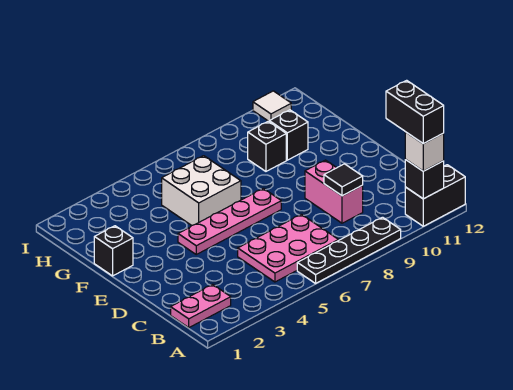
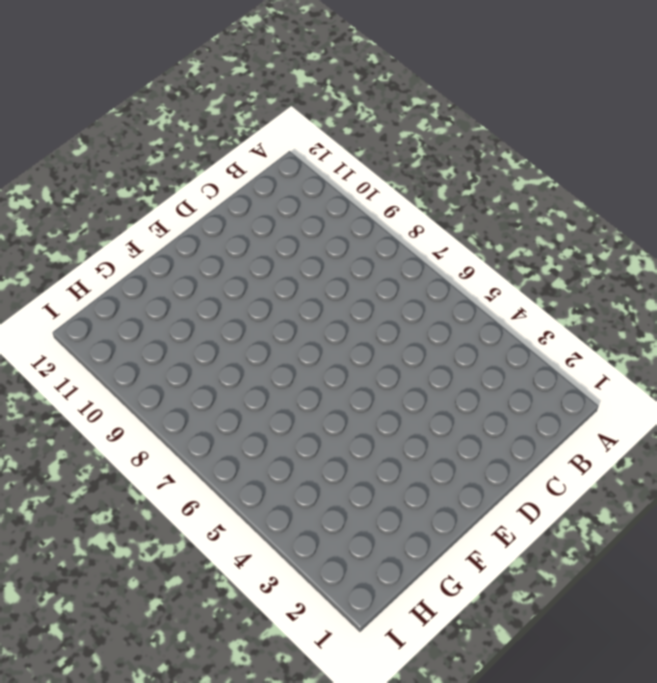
none -> black 1x4 plate [297,217,401,283]
none -> black 1x2 brick [405,165,465,226]
none -> pink 1x2 plate [171,284,231,328]

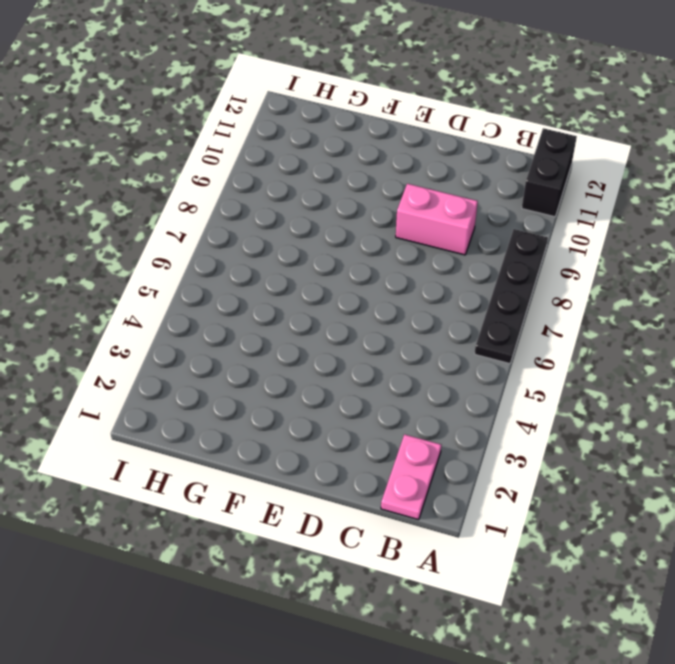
none -> pink 2x3 plate [238,214,339,282]
none -> pink 1x4 plate [178,188,281,254]
none -> black 1x1 brick [94,226,133,276]

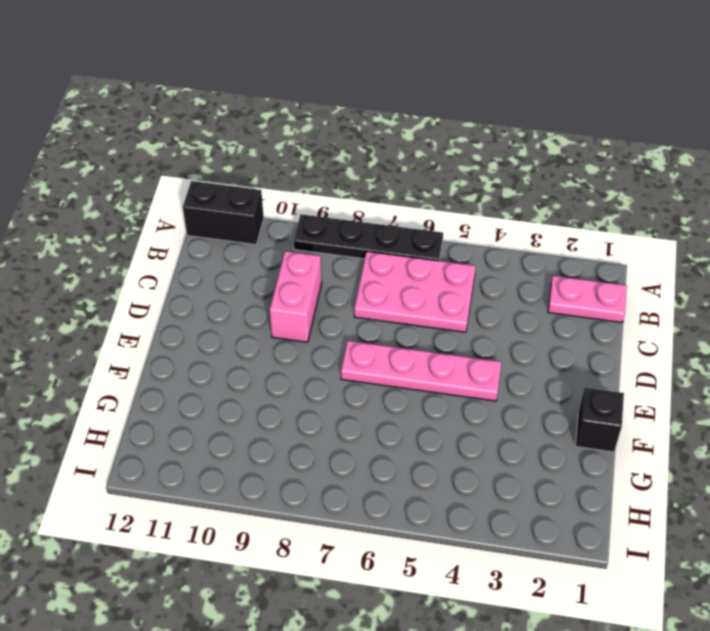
none -> white 2x2 brick [162,156,241,225]
none -> black 1x1 brick [248,121,286,171]
none -> black 1x1 brick [269,110,308,160]

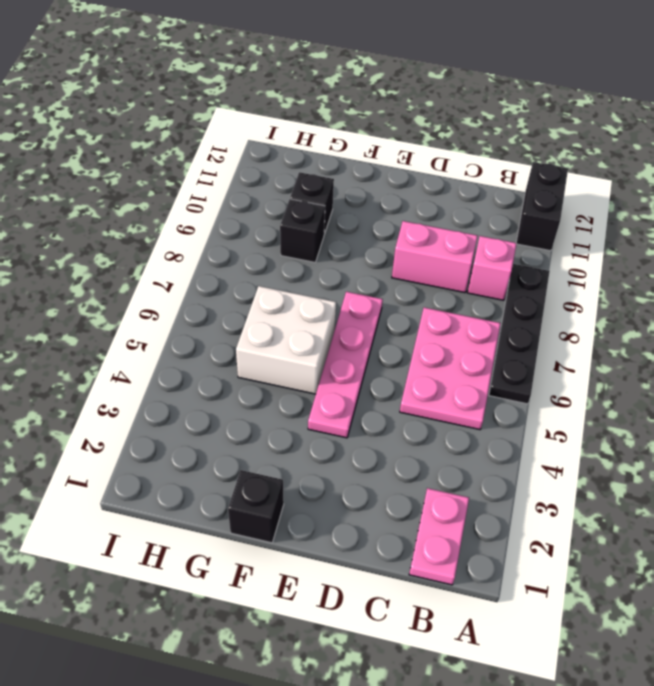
pink 1x1 brick [468,236,517,300] -> none
none -> white 1x1 tile [253,91,291,121]
none -> black 1x1 brick [405,160,444,199]
none -> black 1x1 tile [324,164,363,196]

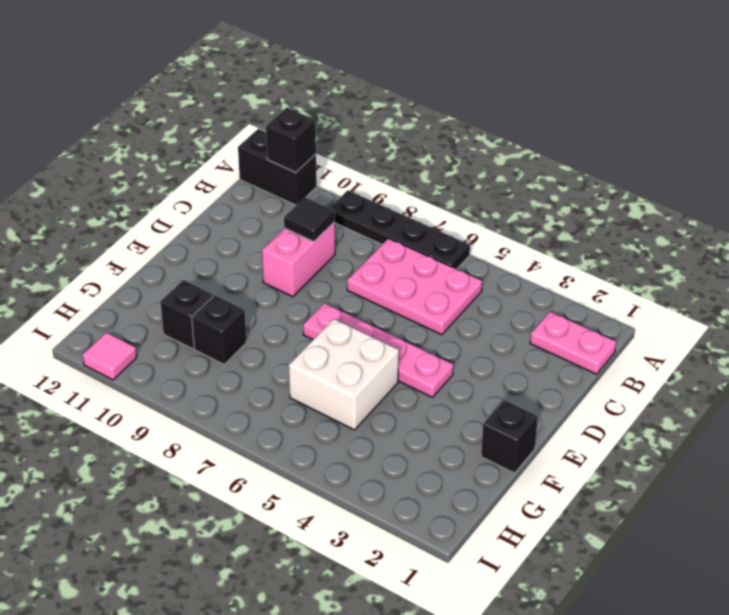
pink 1x1 tile [83,332,137,380] -> white 1x1 tile [253,91,291,121]
none -> white 1x1 brick [405,132,444,171]
none -> black 1x2 brick [386,80,444,144]

